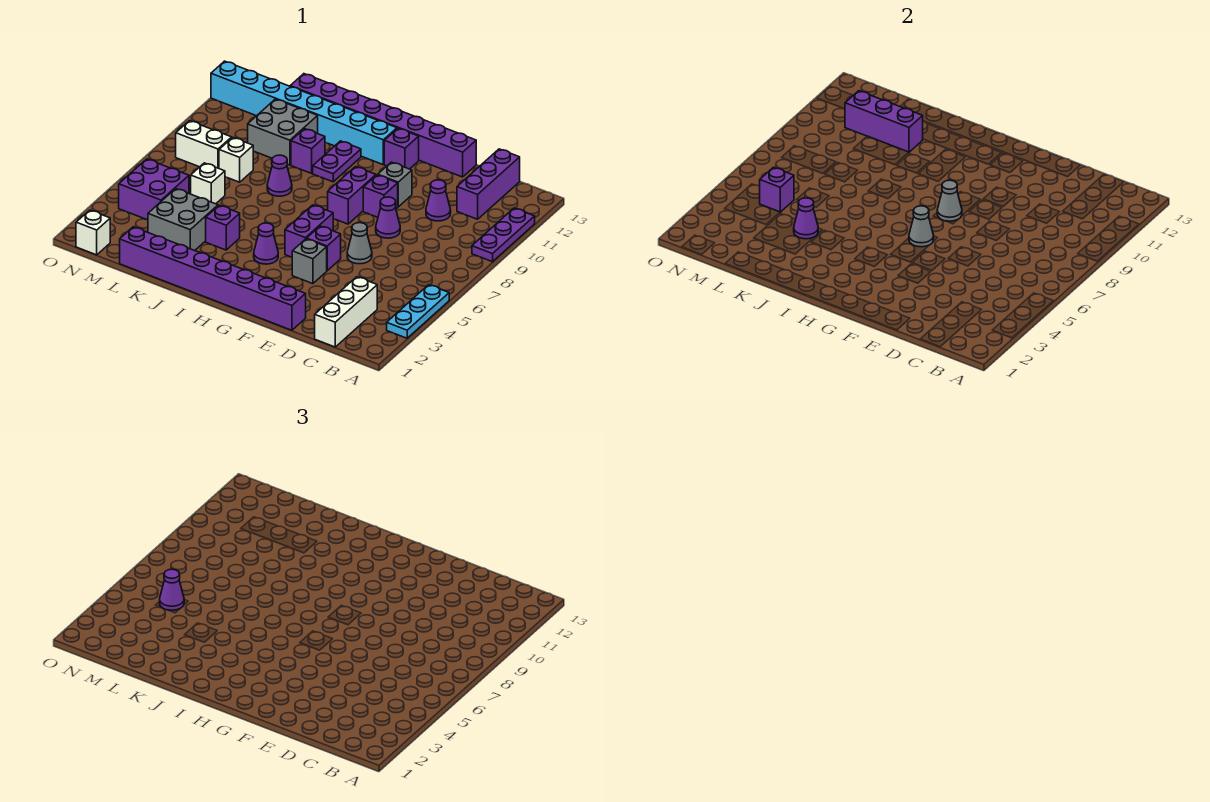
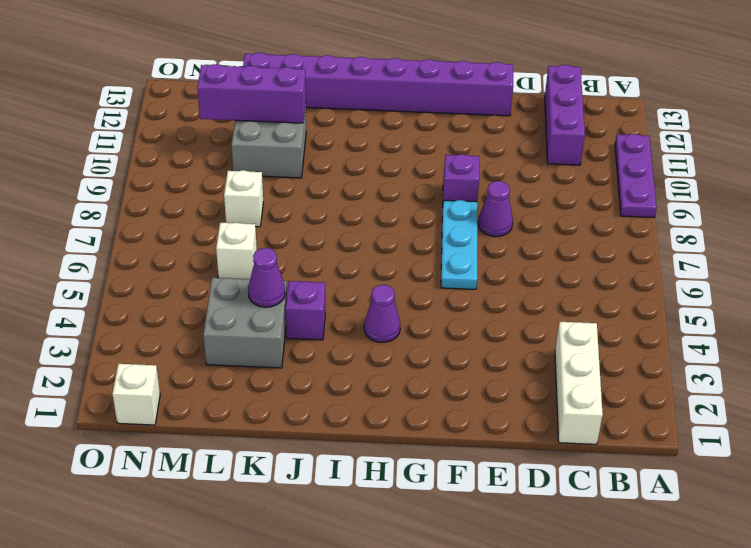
cyan 1x3 plate [441,200,477,289] -> cyan 1x3 plate moved to [387,285,449,338]
none -> purple 1x1 cone [426,180,451,221]
none -> purple 1x8 brick [120,227,306,330]
none -> grey 1x1 cone [347,223,372,264]
none -> grey 1x1 brick [292,239,327,284]

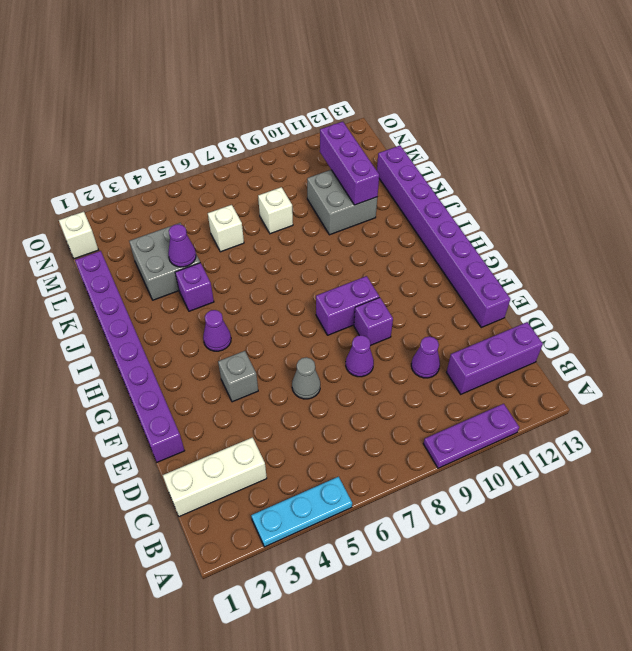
none -> purple 1x1 brick [307,226,341,271]
none -> grey 1x1 brick [378,162,412,207]
none -> purple 1x2 brick [285,205,333,257]
none -> purple 1x1 brick [384,128,419,169]

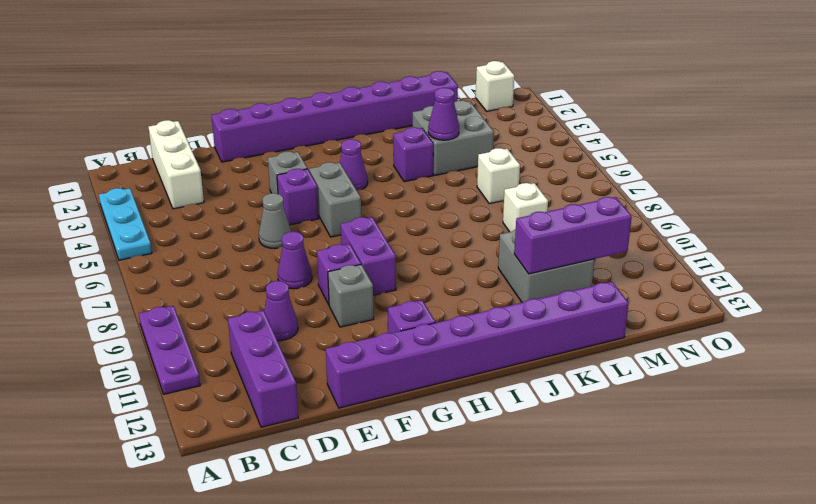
grey 1x2 brick [309,162,361,237] -> purple 1x2 brick [285,205,333,257]
none -> cyan 1x8 brick [211,61,397,164]
none -> purple 1x2 plate [313,141,361,182]
none -> purple 1x1 cone [267,155,292,196]
none -> purple 1x1 brick [291,129,325,173]

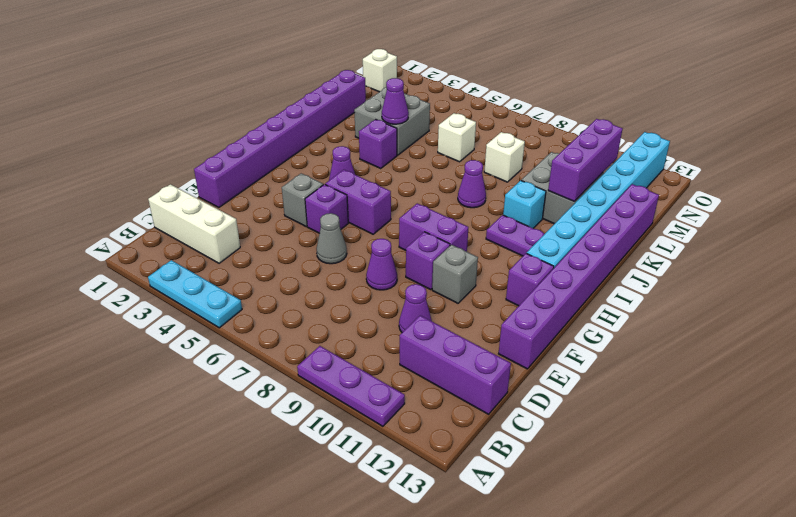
cyan 1x1 brick [503,181,546,228] -> purple 1x1 brick [291,129,325,173]
none -> purple 2x2 brick [119,159,189,220]
none -> white 1x2 brick [176,121,232,168]
none -> grey 1x1 cone [909,206,934,247]
none -> grey 1x1 cone [937,180,962,221]

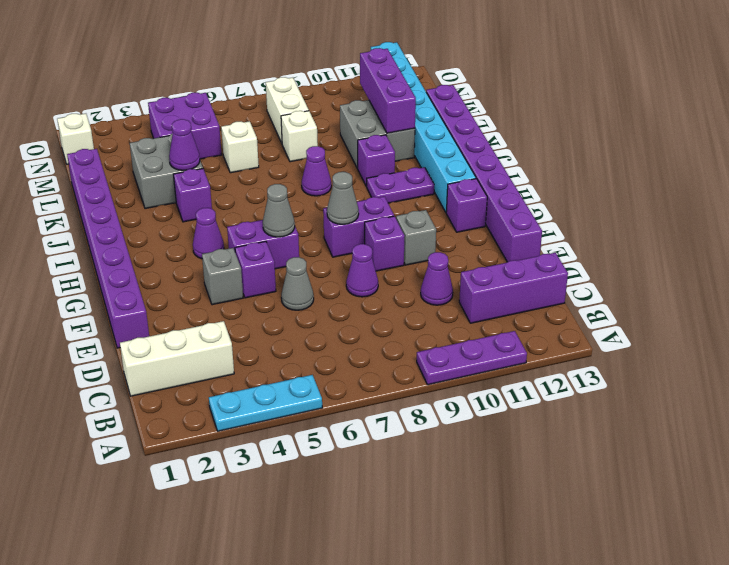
none -> purple 1x1 brick [760,167,794,212]
none -> purple 1x1 cone [160,569,184,610]

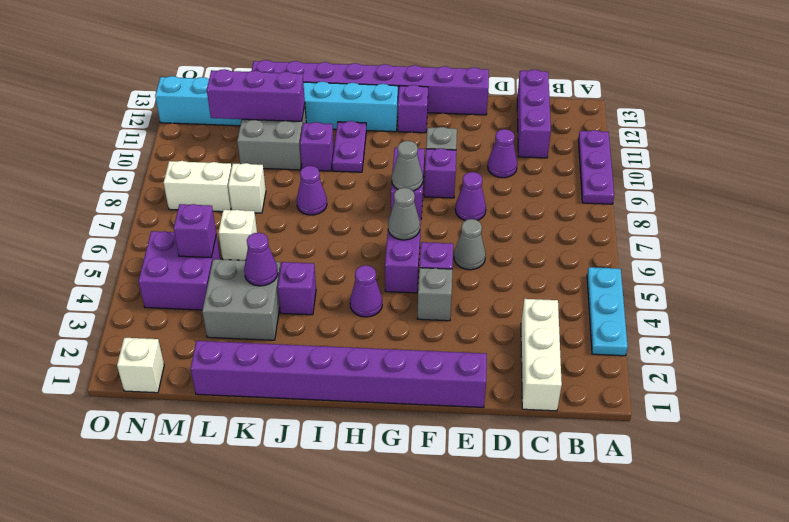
none -> purple 1x1 cone [160,569,184,610]

